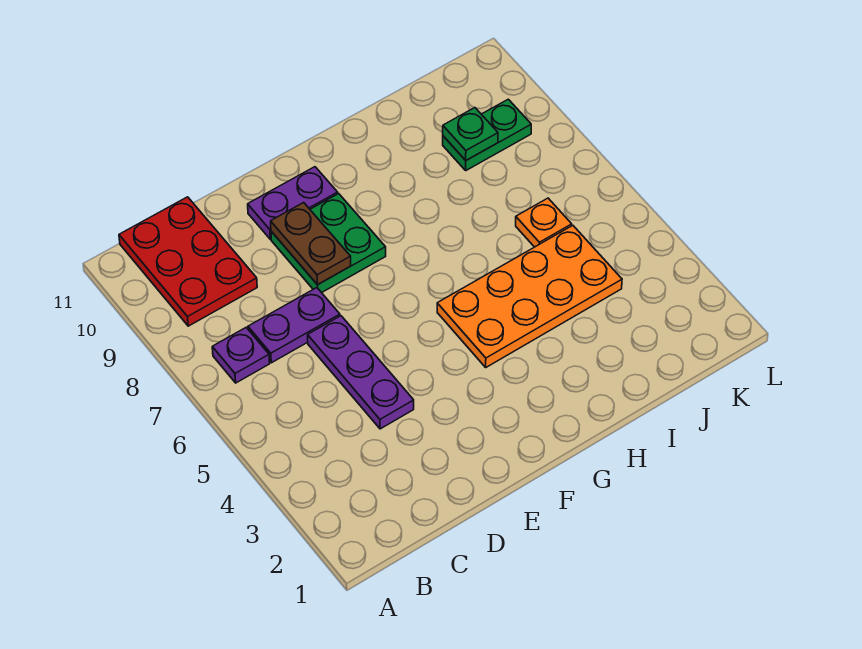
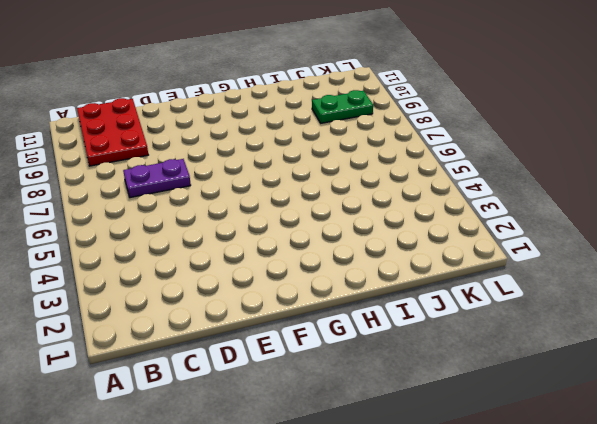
none -> purple 1x1 plate [212,328,270,383]
none -> purple 1x3 plate [308,316,414,429]

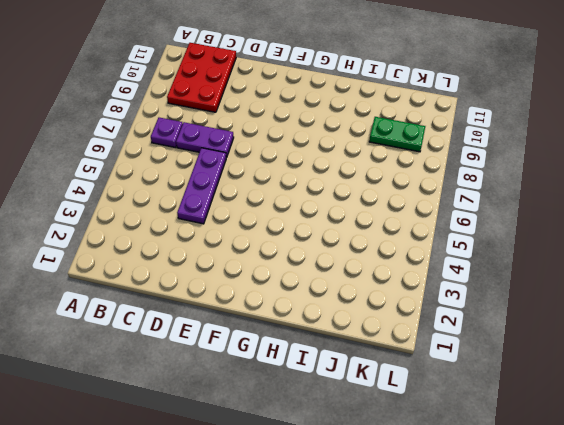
none -> green 2x2 plate [271,194,386,293]
none -> purple 1x2 plate [248,167,338,239]

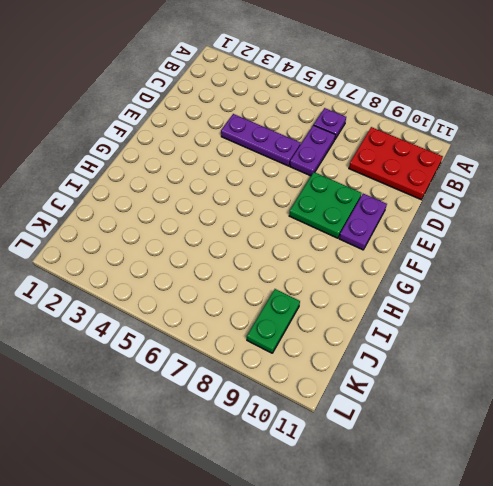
none -> orange 2x4 plate [437,226,622,367]
none -> orange 1x1 plate [516,198,572,247]

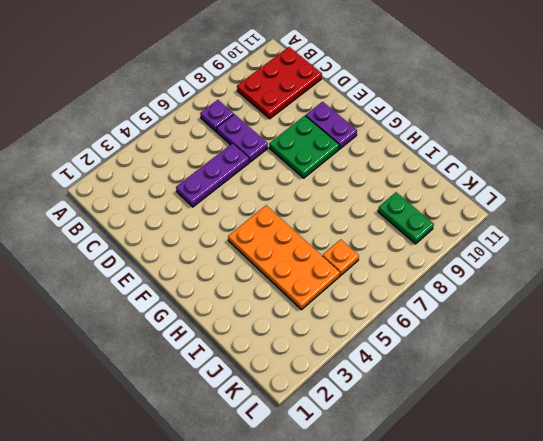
none -> brown 1x2 plate [271,203,351,285]
none -> green 1x1 plate [443,108,498,160]

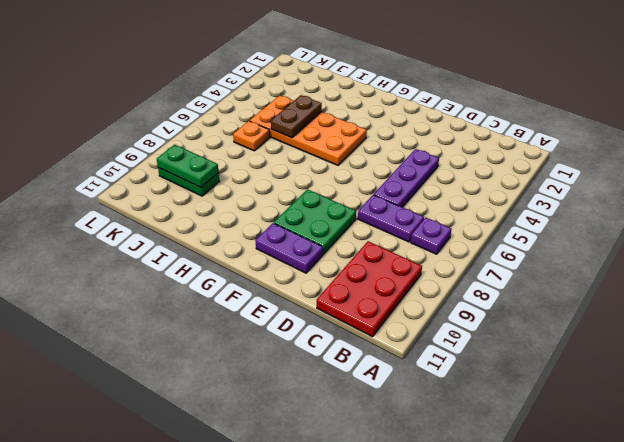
brown 1x2 plate [271,95,322,138] -> brown 1x2 plate moved to [271,203,351,285]
green 1x2 plate [157,145,219,187] -> green 1x1 plate [443,108,498,160]

